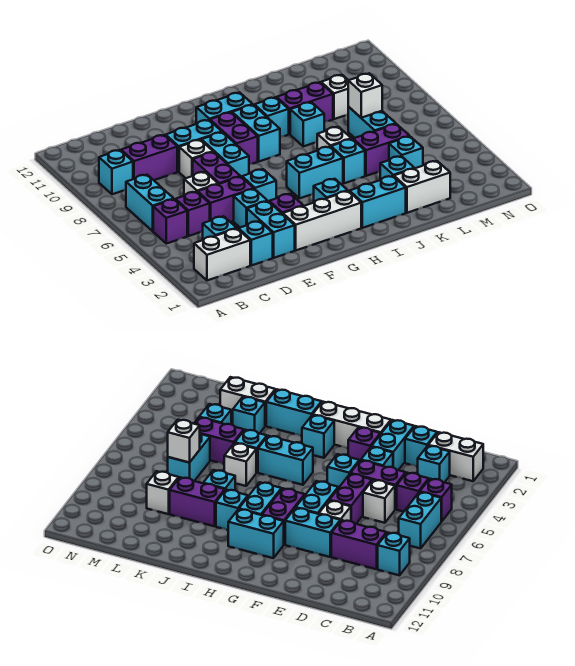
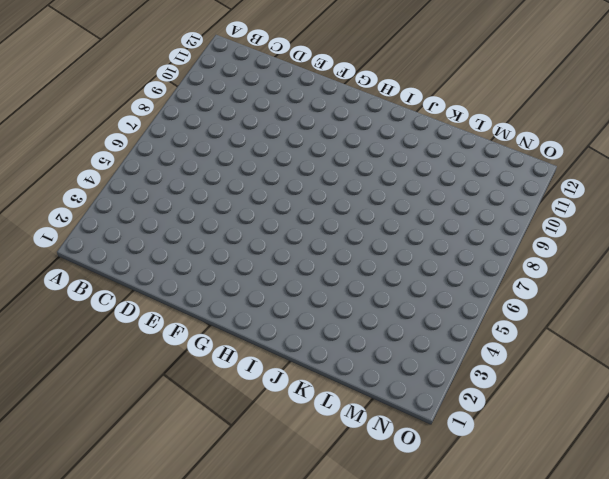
none -> white 1x2 brick [194,229,250,280]
none -> purple 1x1 brick [153,199,187,244]
none -> cyan 1x2 brick [126,175,173,231]
none -> cyan 1x1 brick [99,150,133,194]

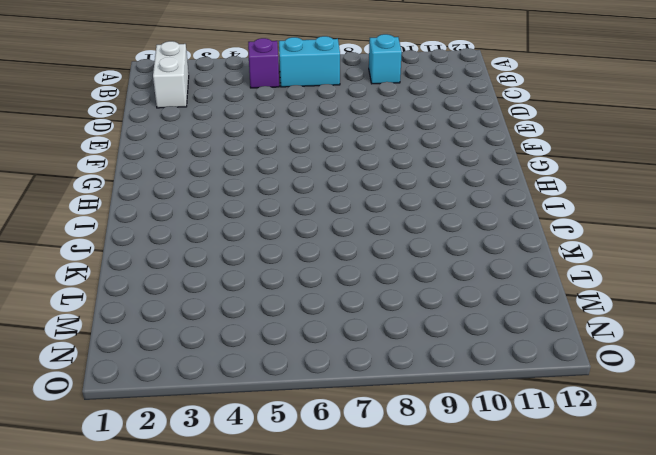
none -> cyan 1x1 brick [203,216,237,240]
none -> purple 1x1 brick [176,192,210,236]
none -> purple 1x2 brick [121,135,177,180]
none -> cyan 1x1 brick [238,221,273,265]

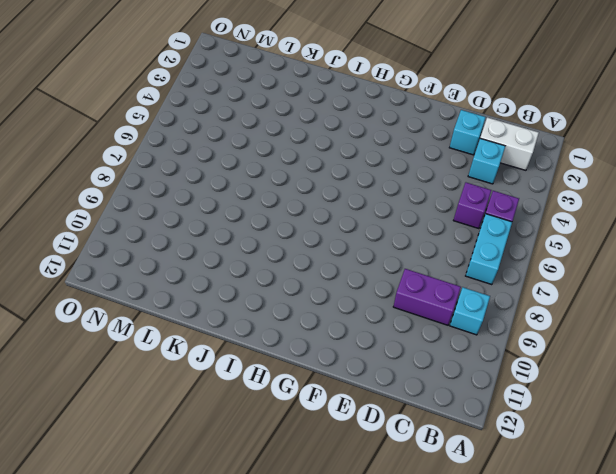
none -> purple 1x2 brick [198,177,254,222]
none -> white 1x1 brick [184,172,218,196]
none -> cyan 1x2 brick [247,201,295,258]
none -> cyan 1x1 brick [234,189,267,227]

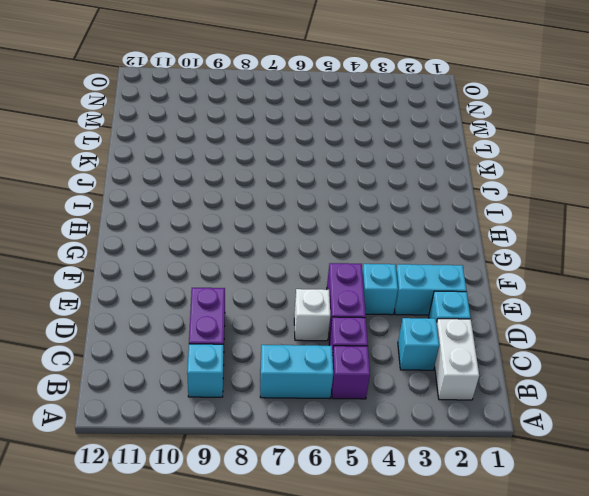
none -> purple 1x2 brick [193,152,240,184]
none -> white 1x1 brick [179,140,213,178]
none -> cyan 1x2 brick [166,120,222,172]
none -> white 1x3 brick [283,191,361,250]

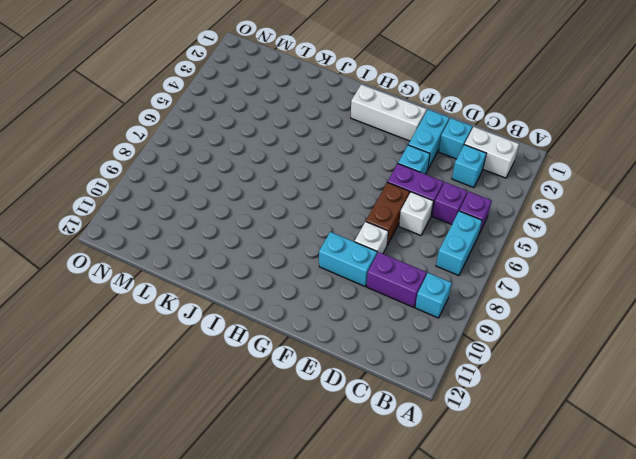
brown 1x2 brick [366,182,410,245] -> purple 1x2 brick [193,152,240,184]
none -> purple 1x1 brick [269,194,303,214]
none -> cyan 1x1 brick [242,169,276,201]
none -> cyan 1x2 brick [201,132,249,177]
none -> purple 1x2 brick [210,113,258,164]

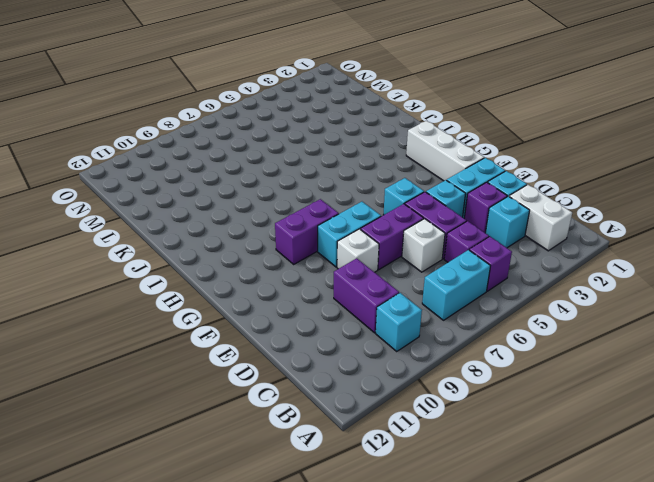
purple 1x1 brick [464,182,507,233] -> purple 1x1 brick moved to [269,194,303,214]
none -> cyan 1x2 brick [166,120,222,172]
none -> cyan 1x2 brick [196,93,253,124]
none -> cyan 1x1 brick [314,179,348,203]
none -> cyan 1x2 brick [287,147,343,198]

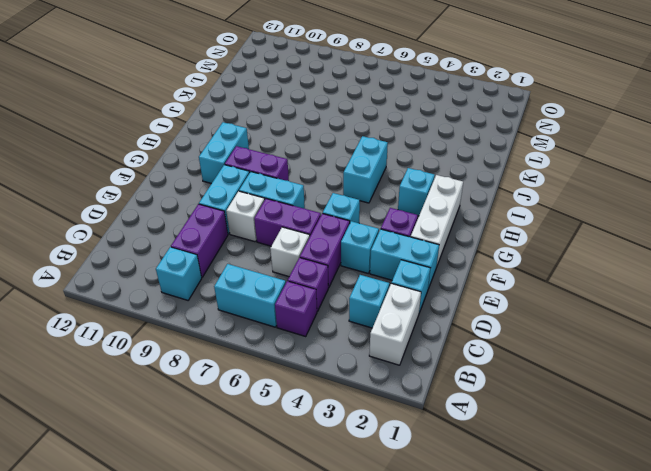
none -> cyan 1x2 brick [232,105,280,161]
none -> cyan 1x2 brick [350,176,406,228]
none -> cyan 1x1 brick [254,97,289,137]
none -> cyan 1x1 brick [331,139,365,183]

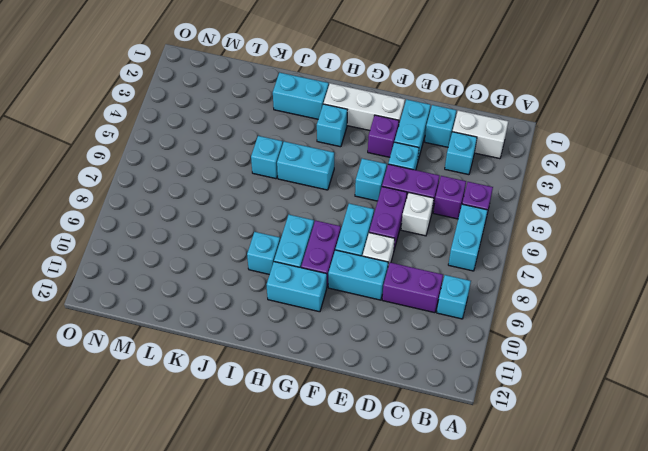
none -> white 1x1 brick [317,127,351,151]
none -> cyan 1x1 brick [290,102,324,146]
none -> purple 1x2 brick [277,82,333,134]
none -> white 1x2 brick [394,161,450,213]

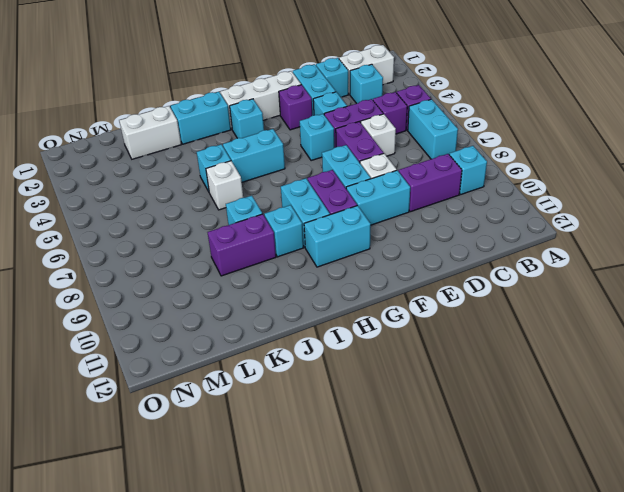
none -> cyan 1x1 brick [380,156,414,180]
none -> purple 1x2 brick [353,124,409,176]
none -> cyan 1x1 brick [389,136,423,168]
none -> cyan 1x2 brick [348,107,396,138]

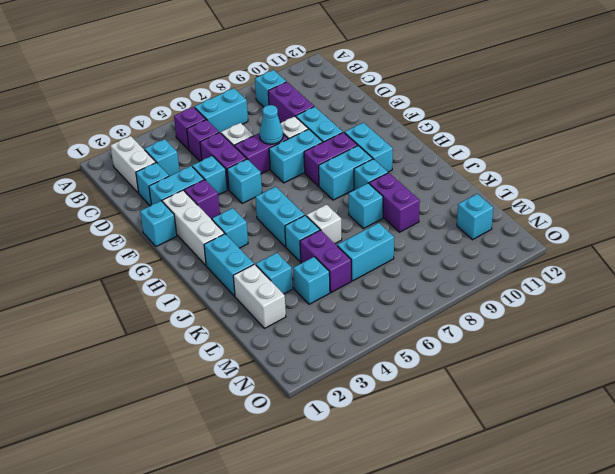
cyan 1x1 cone [259,105,283,144] -> none
cyan 1x1 brick [140,201,177,246] -> none
cyan 1x1 brick [457,194,493,240] -> none
none -> white 1x1 brick [321,75,348,119]
none -> white 1x1 brick [348,73,382,118]

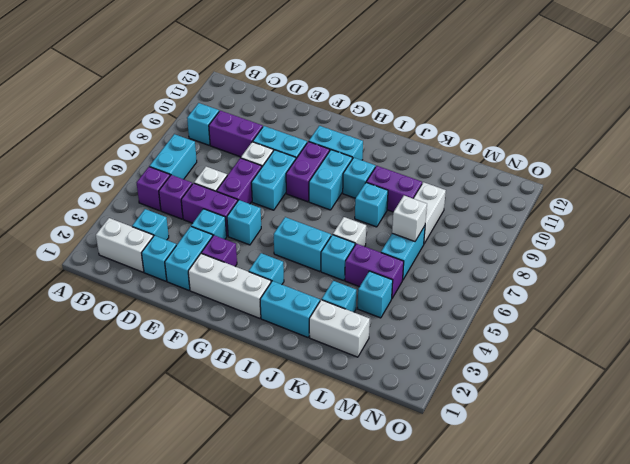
white 1x2 brick [413,182,446,244] -> white 1x1 brick [321,75,348,119]

